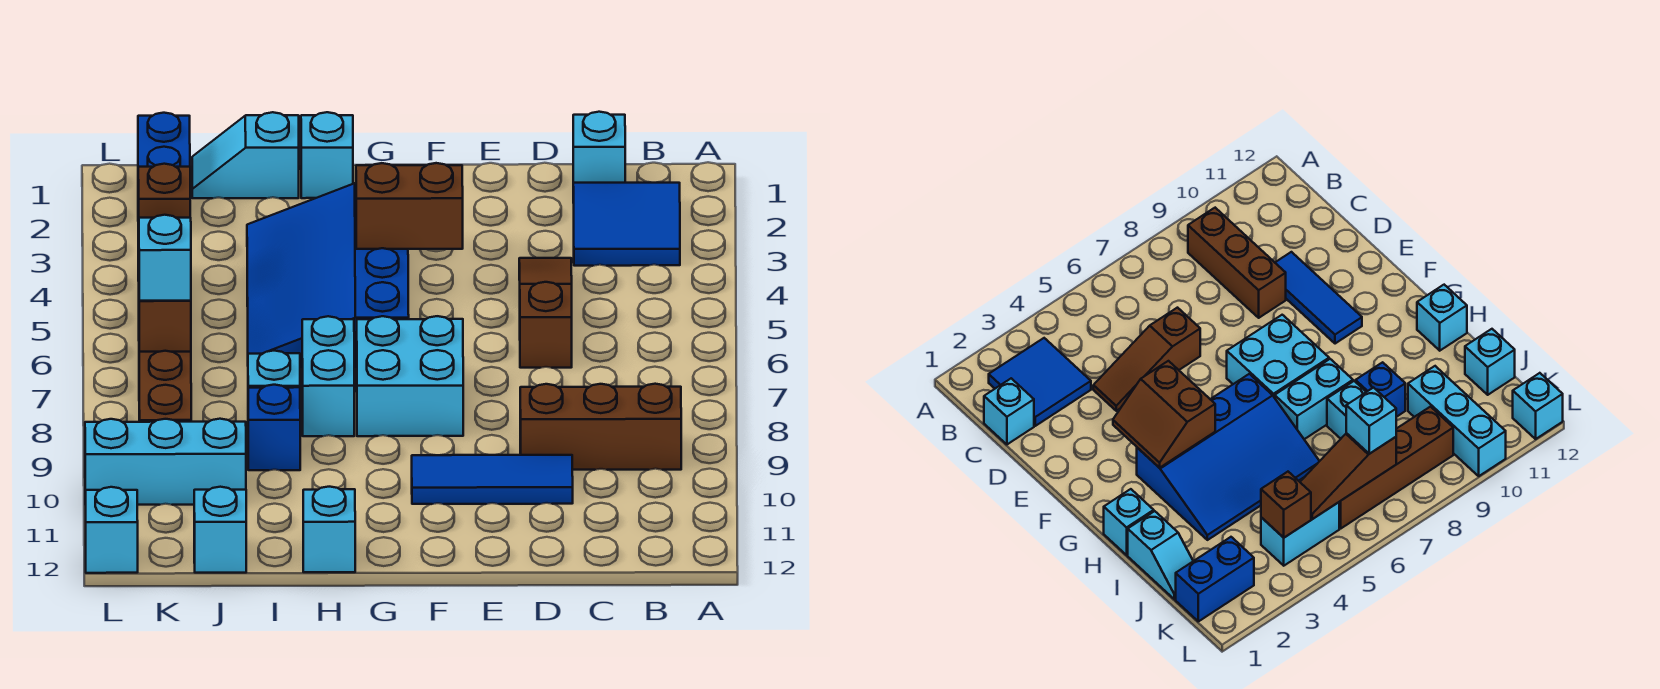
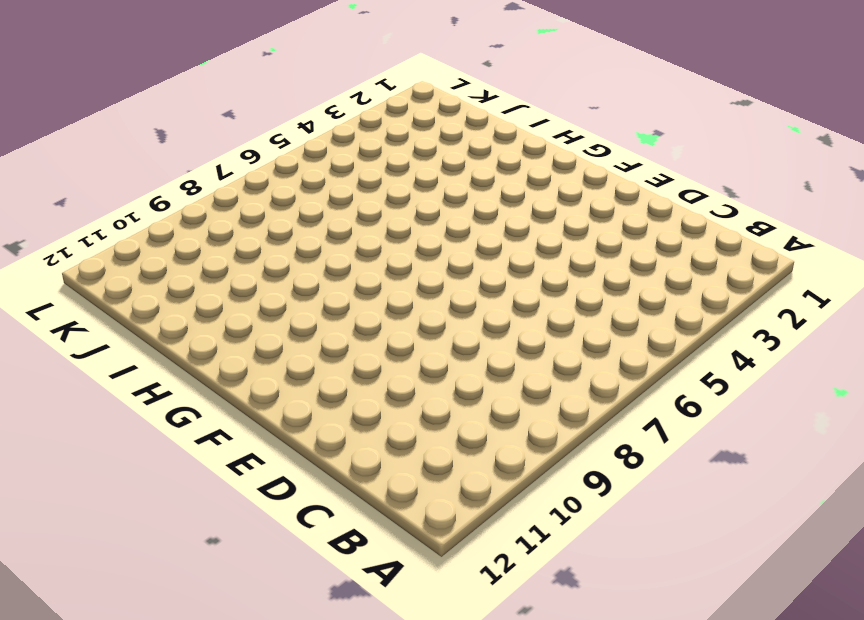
none -> blue 2x2 tile [573,183,680,266]
none -> brown 1x3 brick [520,384,681,470]
none -> cyan 1x1 brick [573,112,625,183]

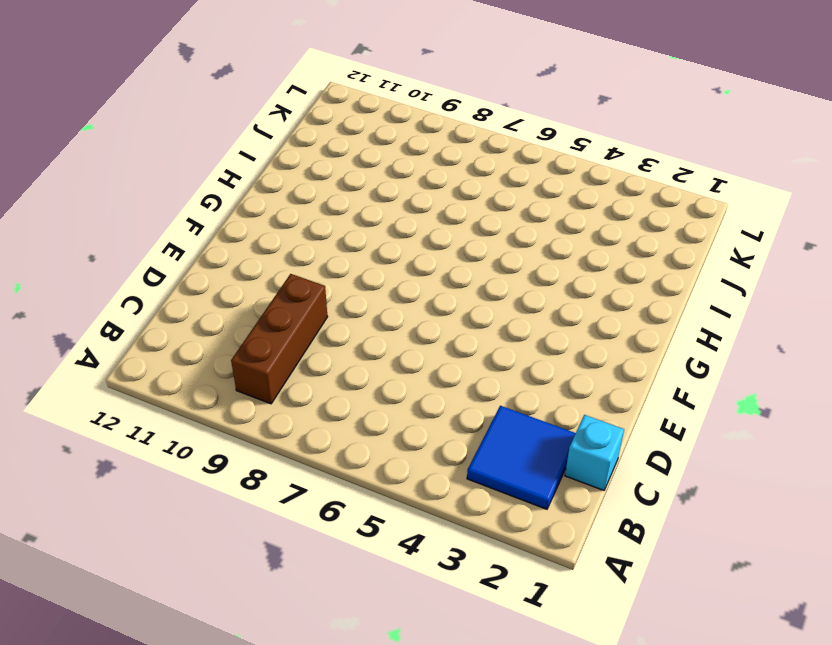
none -> brown 1x3 slope [519,258,572,368]
none -> blue 1x3 tile [412,455,573,504]
none -> cyan 2x2 brick [357,316,463,436]

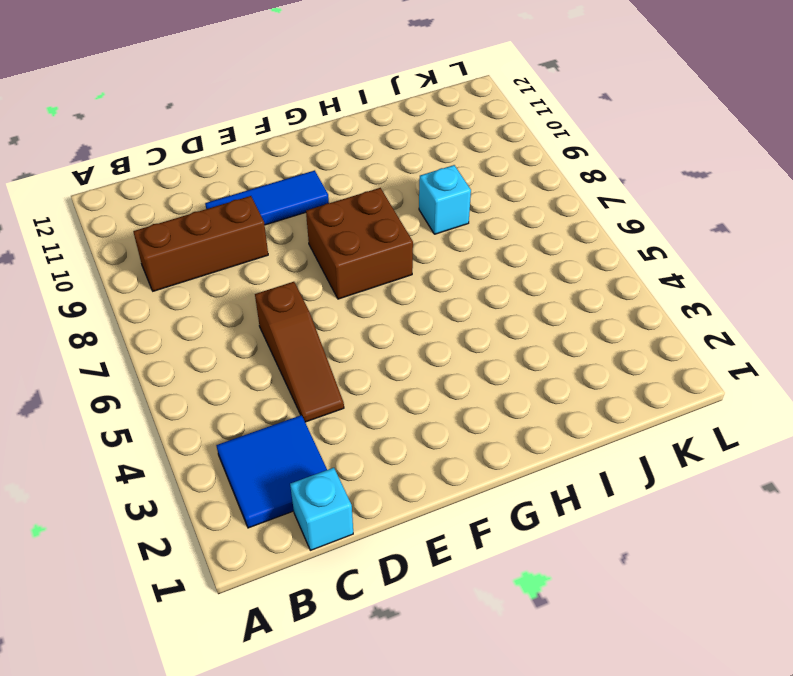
brown 2x2 brick [306,188,413,299] -> cyan 2x2 brick [357,316,463,436]
none -> blue 3x4 slope [247,183,409,368]
none -> cyan 1x1 brick [301,112,353,198]
none -> cyan 1x2 brick [302,316,354,436]

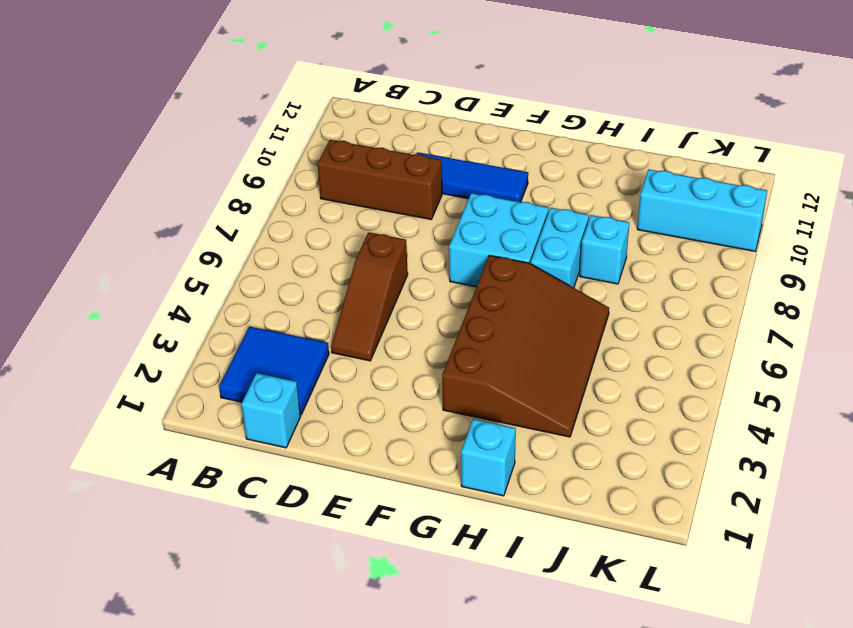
brown 3x4 slope [442,255,609,437] -> blue 3x4 slope [247,183,409,368]
none -> cyan 1x1 brick [303,487,355,572]
none -> cyan 1x2 slope [192,112,299,198]
none -> blue 1x1 brick [248,385,300,470]

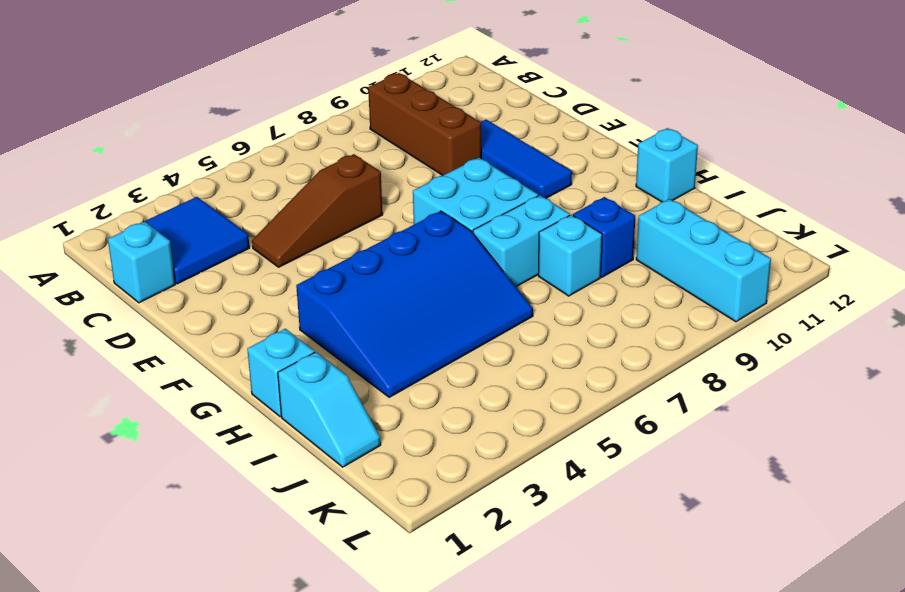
none -> cyan 1x1 brick [194,487,246,573]
none -> blue 1x2 brick [138,113,190,167]
none -> cyan 1x2 brick [1261,502,1339,566]

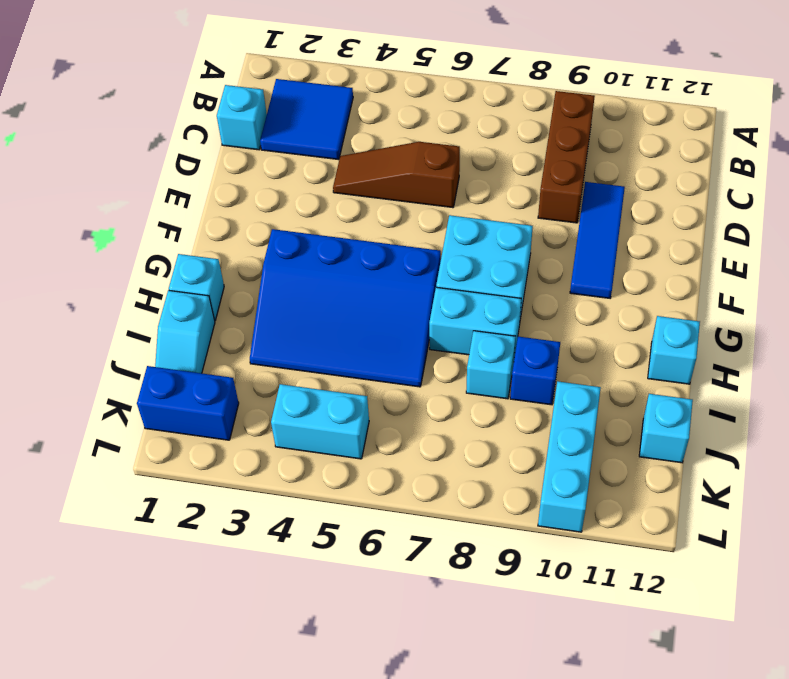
none -> brown 1x4 brick [139,351,191,422]
none -> cyan 1x1 brick [86,487,138,573]
none -> brown 2x2 slope [356,163,463,249]

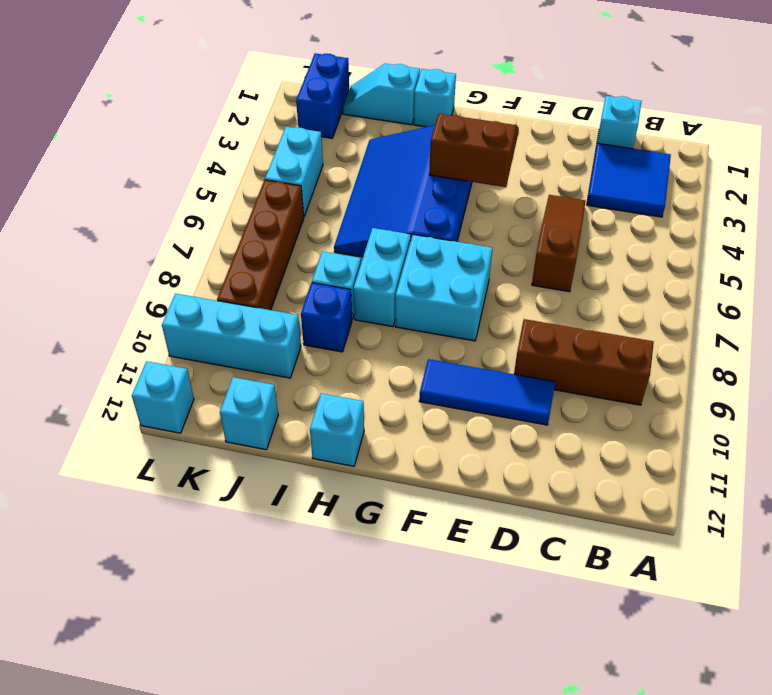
none -> brown 1x1 brick [138,164,190,231]
none -> brown 1x3 slope [139,301,191,352]
none -> cyan 1x1 brick [139,215,191,301]

